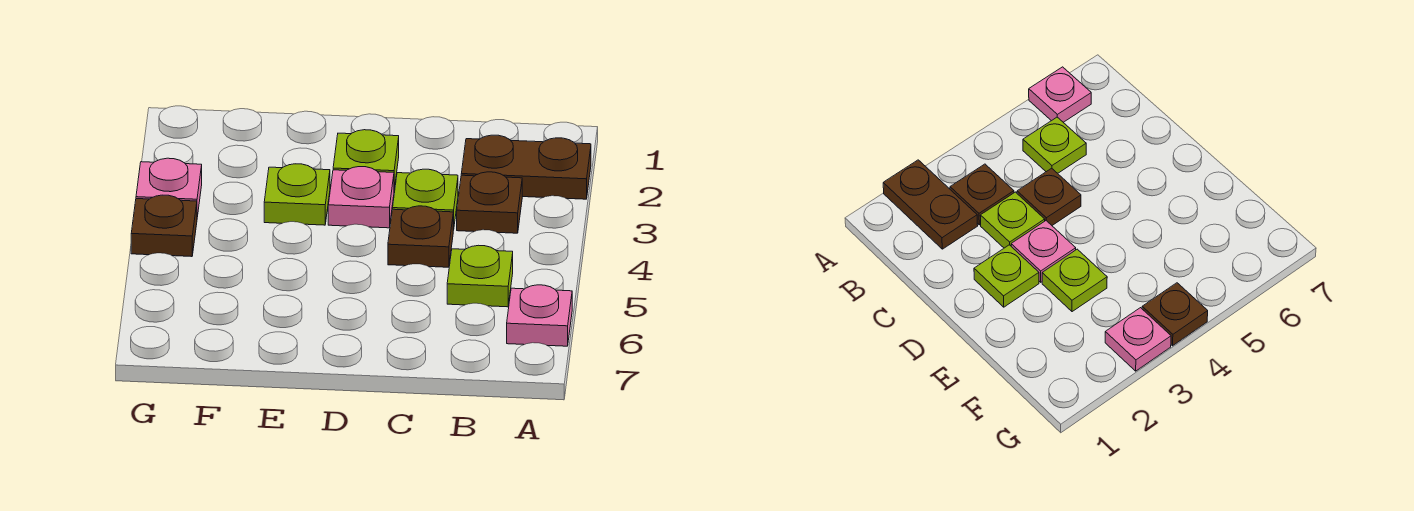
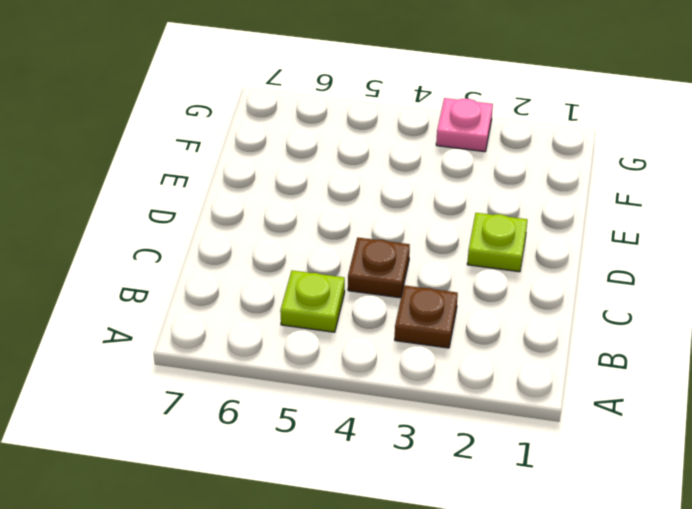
none -> brown 1x2 plate [461,135,591,199]
none -> pink 1x1 plate [507,285,572,346]

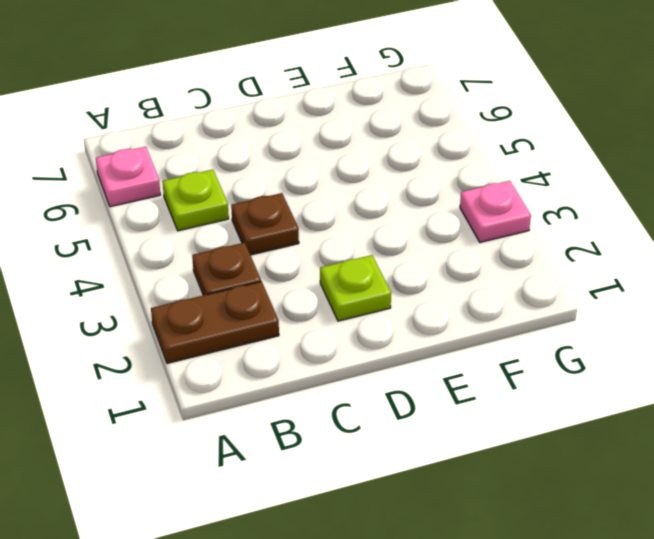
none -> lime 1x1 plate [393,169,458,230]
none -> pink 1x1 plate [328,167,394,228]

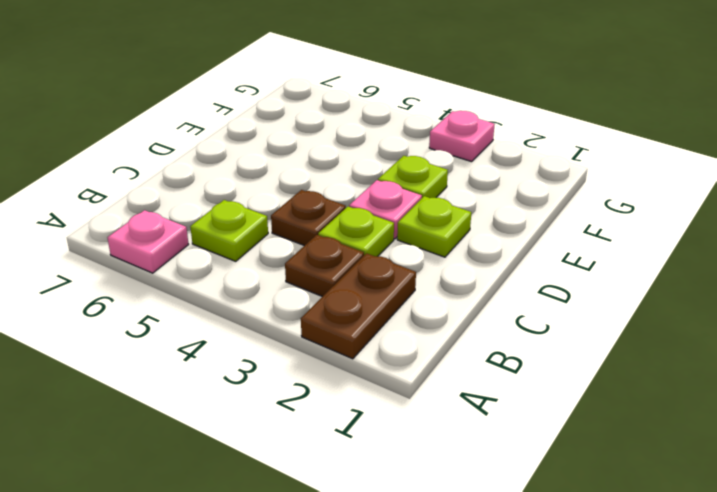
none -> brown 1x1 plate [131,195,197,257]

